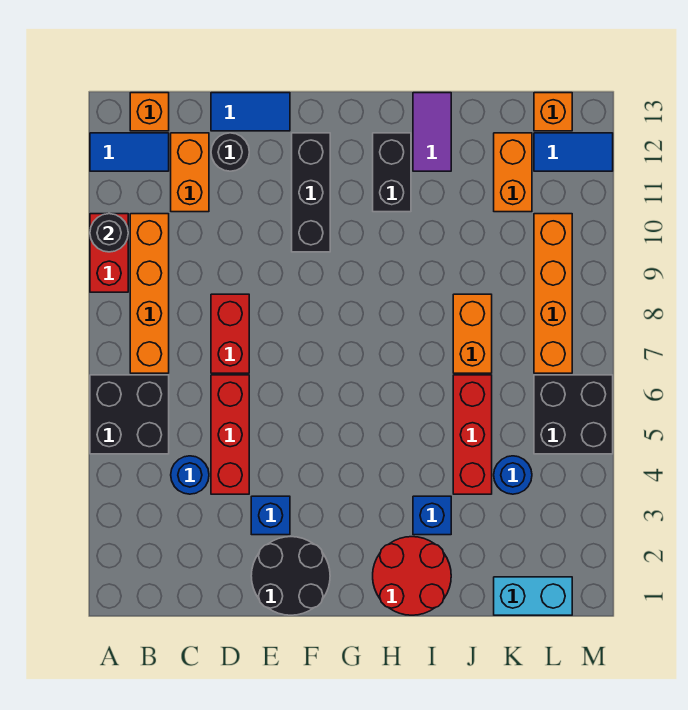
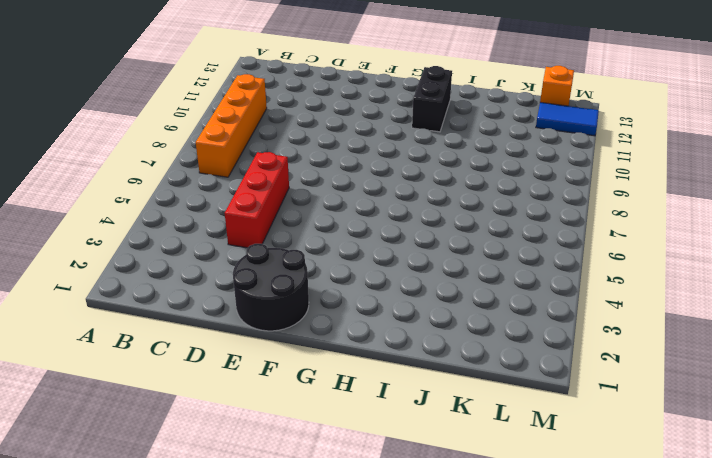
none -> black 2x2 brick [90,375,169,454]
none -> red 1x2 brick [90,214,128,292]
none -> blue 1x2 tile [90,133,169,171]

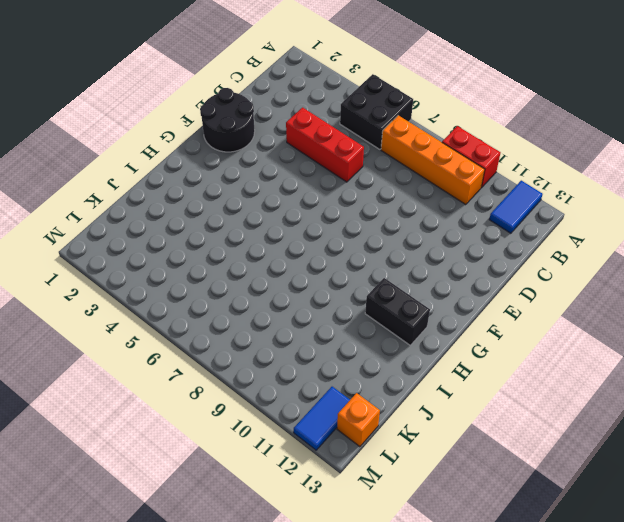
none -> orange 1x1 brick [130,93,169,131]
none -> blue 1x1 round brick [171,456,209,494]
none -> orange 1x2 brick [171,133,209,212]

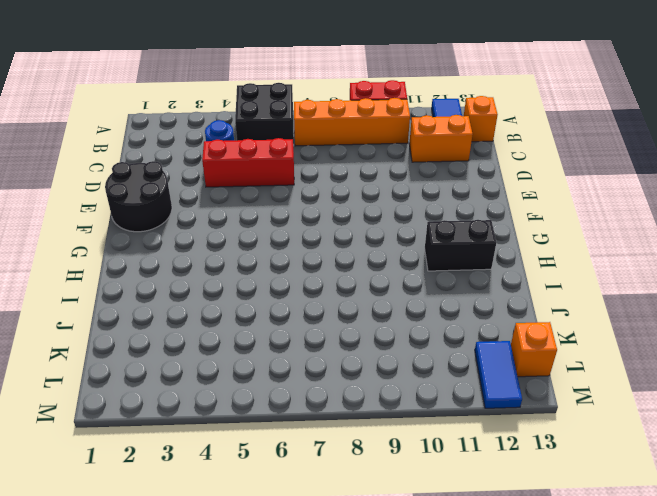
none -> red 1x2 brick [211,294,249,373]
none -> black 1x1 round brick [211,133,249,171]
none -> blue 1x2 tile [211,93,290,131]

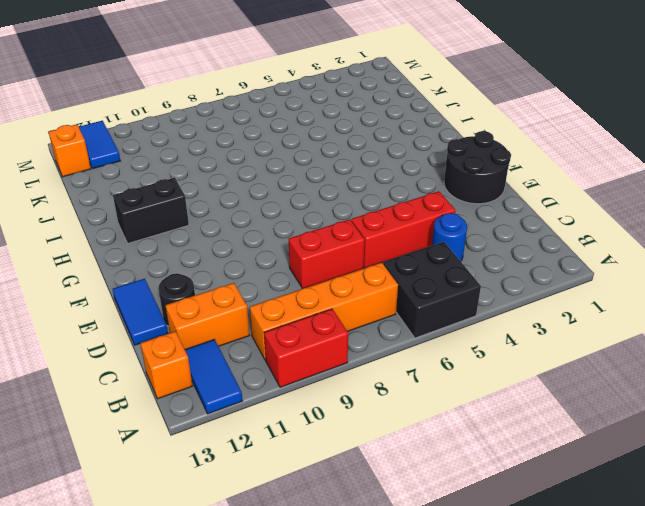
none -> blue 1x1 brick [251,496,290,535]
none -> black 1x3 brick [292,133,330,252]
none -> red 2x2 round brick [373,537,451,615]

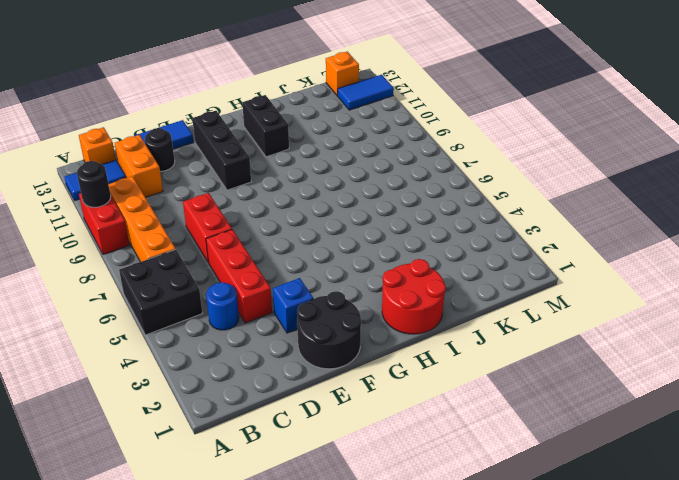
none -> blue 1x1 brick [413,496,451,535]
none -> purple 1x2 tile [413,93,451,171]
none -> red 1x3 brick [453,375,492,494]

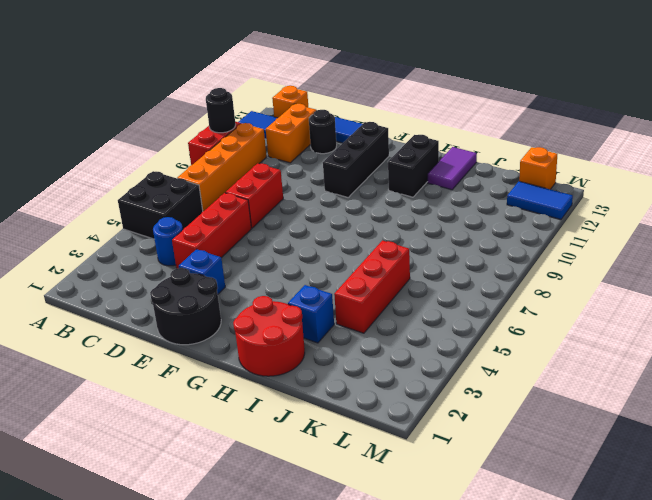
none -> orange 1x2 brick [453,294,492,373]
none -> cyan 1x2 brick [494,577,572,615]
none -> blue 1x1 round brick [494,456,532,494]

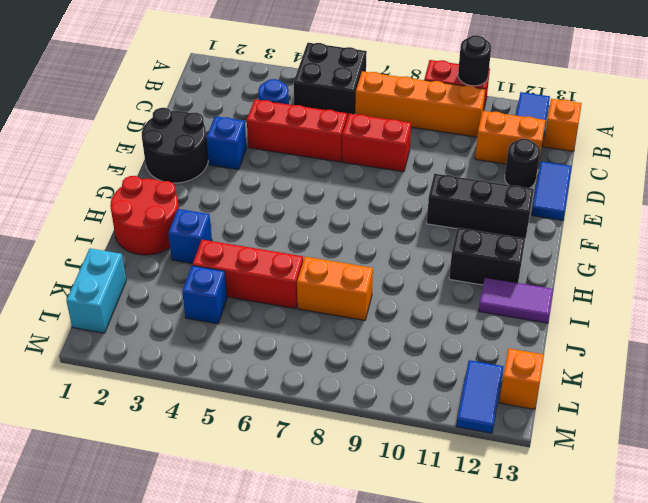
blue 1x1 brick [182,266,227,324] -> blue 1x1 round brick [494,456,532,494]
none -> orange 1x2 brick [494,133,532,212]
none -> black 2x2 brick [534,375,613,454]
none -> orange 1x4 brick [534,214,572,373]

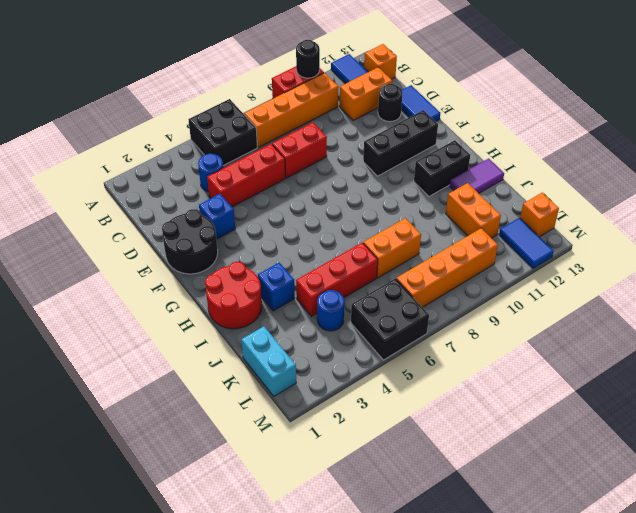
orange 1x2 brick [446,183,501,238] -> orange 1x2 brick turned to [494,133,532,212]

